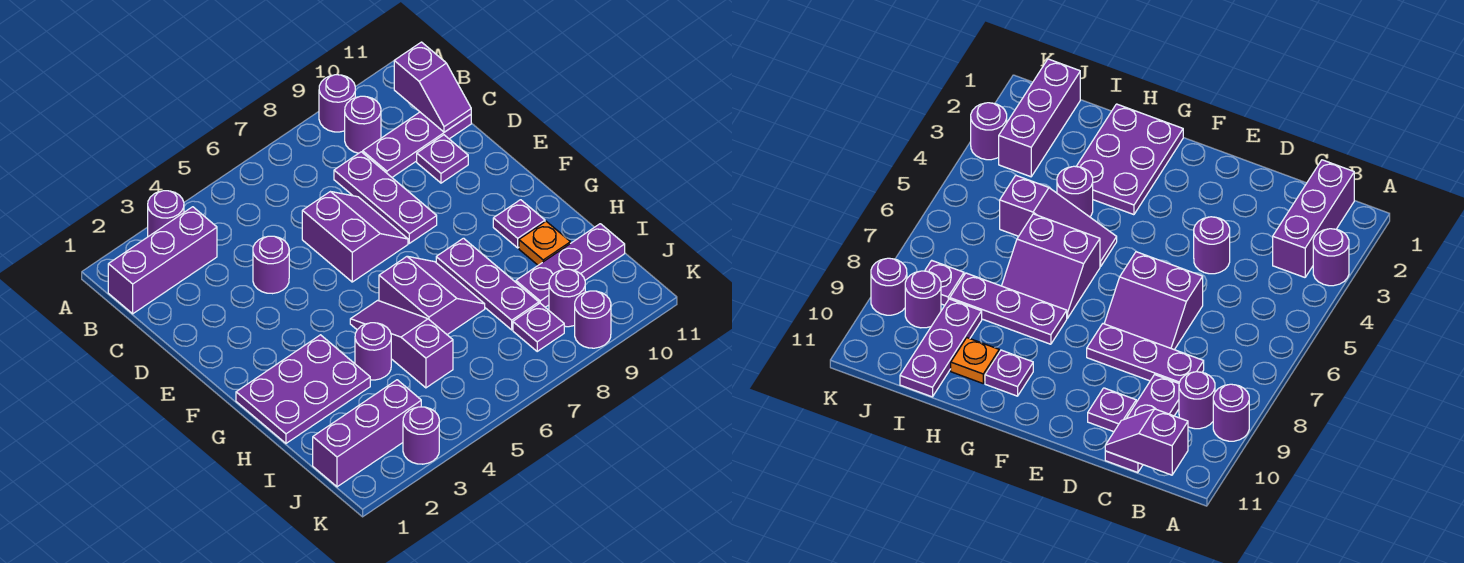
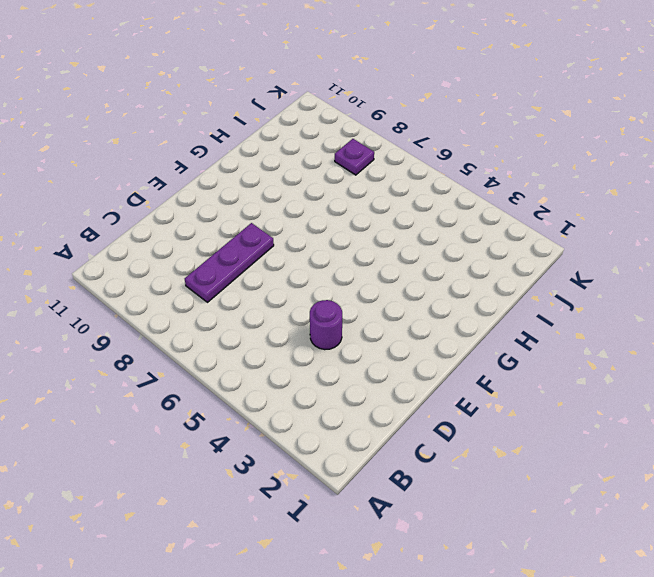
none -> purple 1x1 round brick [148,191,184,237]
none -> purple 1x1 round brick [319,75,355,132]
none -> purple 1x3 brick [108,207,217,314]

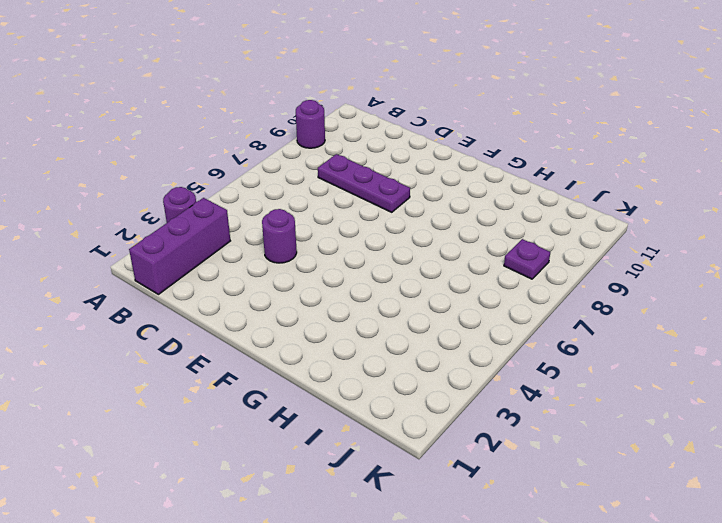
none -> purple 1x1 round brick [345,96,381,153]
none -> purple 1x3 plate [363,112,471,177]
none -> purple 2x2 slope [302,192,408,282]

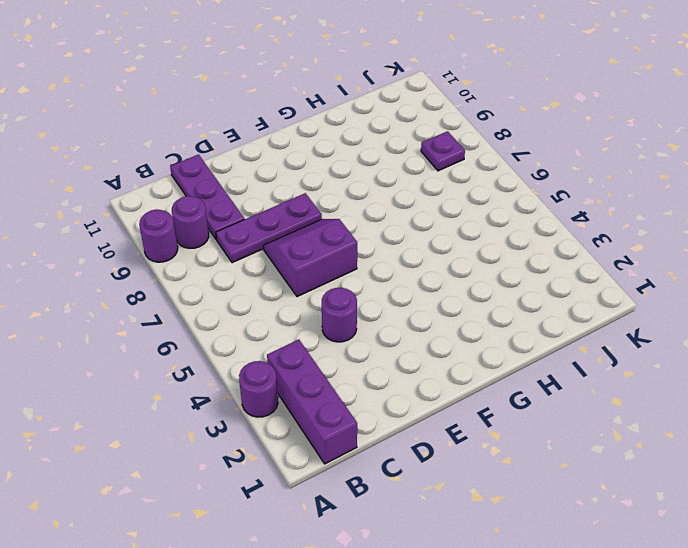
none -> purple 1x1 plate [417,135,468,183]
none -> purple 2x3 plate [236,335,370,443]
none -> purple 1x3 slope [350,300,453,388]

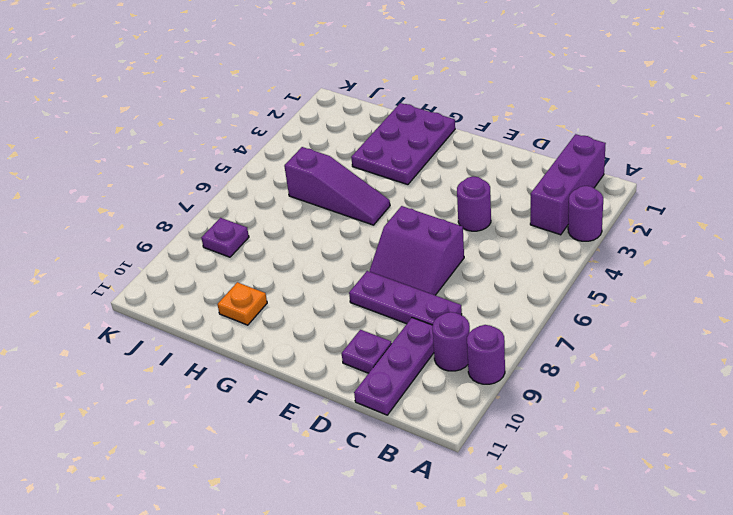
none -> purple 2x2 slope [379,256,485,335]
none -> purple 1x3 plate [436,238,539,330]
none -> purple 1x1 plate [493,200,545,248]

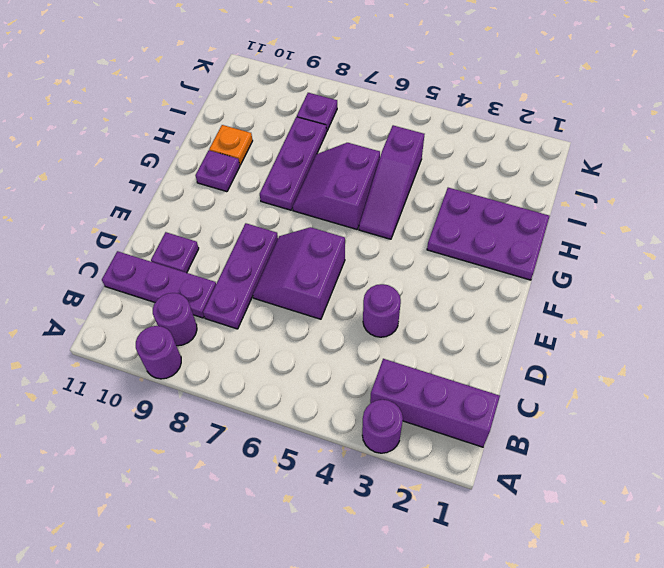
none -> purple 1x1 round brick [355,323,391,380]
none -> purple 1x3 plate [516,224,625,307]
none -> purple 1x3 brick [313,380,421,487]

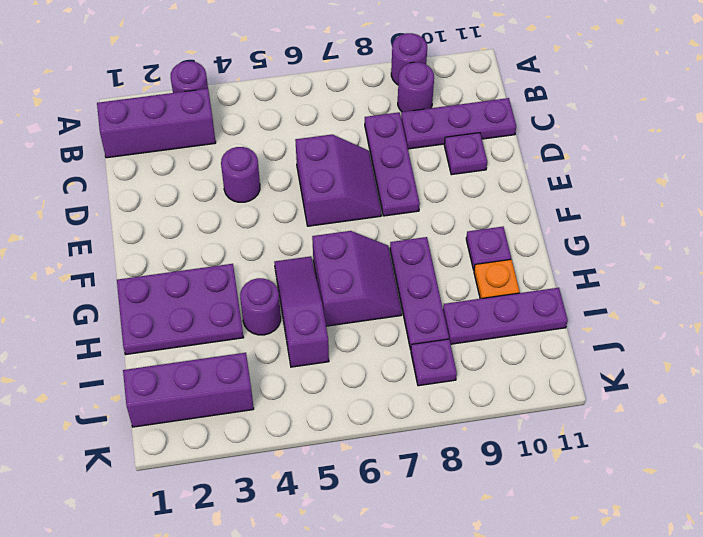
none -> purple 1x1 round brick [549,269,585,327]
none -> purple 1x1 round brick [403,407,439,464]
none -> purple 1x1 round brick [575,291,611,348]

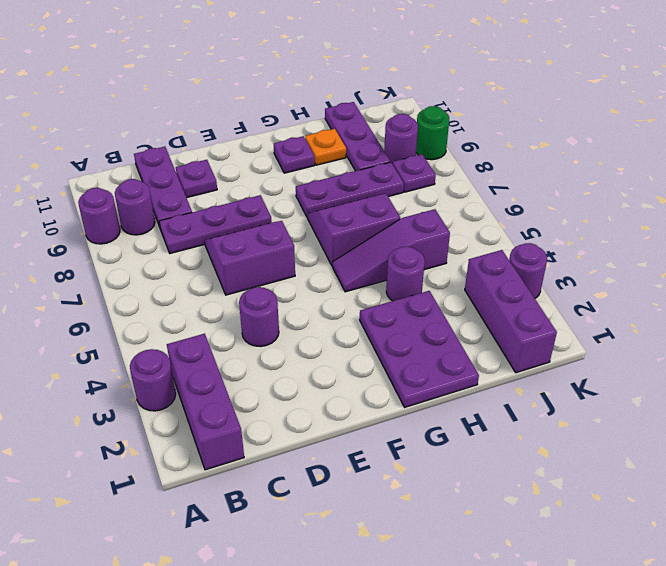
green 1x1 round brick [416,106,449,160] -> purple 1x1 round brick [575,291,611,348]
none -> purple 1x2 slope [394,42,471,132]

